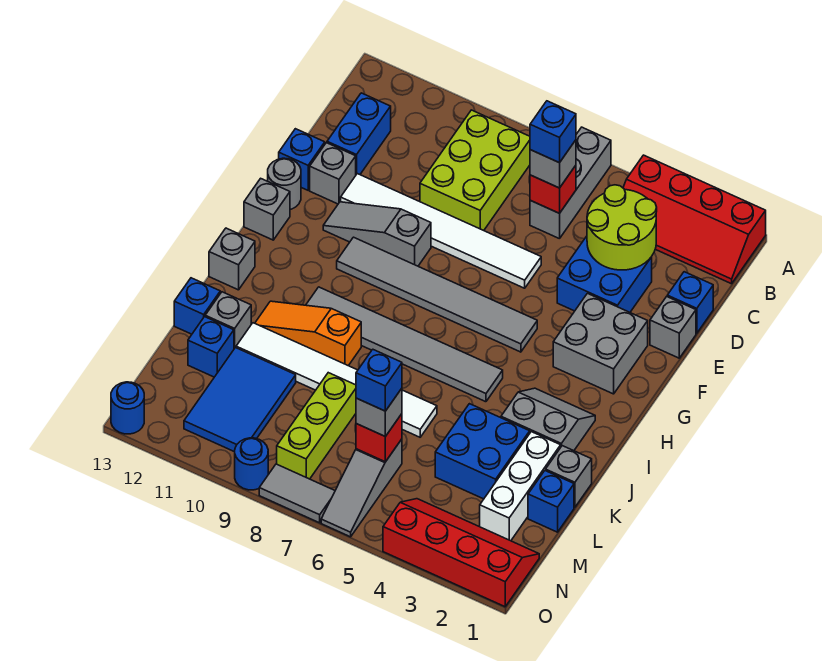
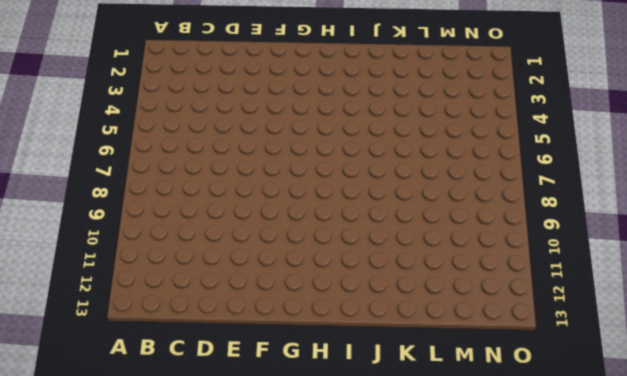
none -> red 2x4 slope [623,155,766,284]
none -> grey 1x3 brick [530,127,611,239]
none -> lime 2x3 brick [420,110,530,231]
none -> blue 1x2 brick [327,93,391,174]

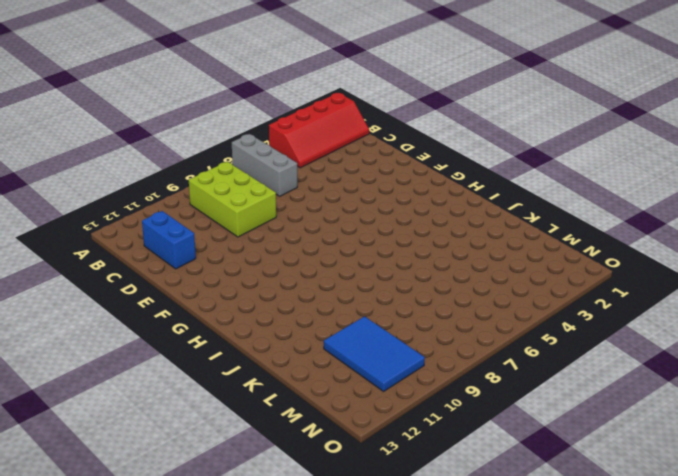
none -> blue 1x1 brick [667,272,713,333]
none -> blue 2x2 brick [557,236,652,312]
none -> grey 1x1 brick [650,297,696,358]
none -> white 1x6 tile [341,174,541,288]

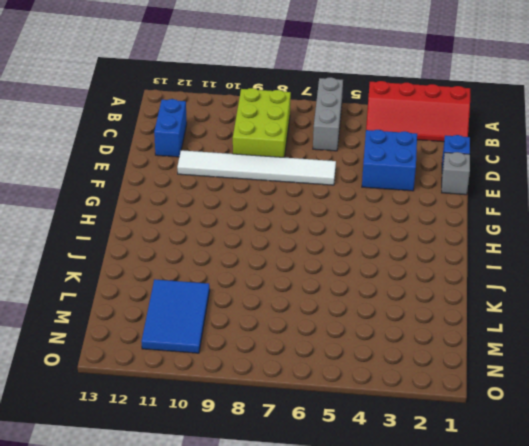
none -> grey 1x1 brick [310,143,356,204]
none -> blue 1x1 brick [279,129,325,190]
none -> grey 2x2 brick [553,293,648,394]
none -> grey 1x3 slope [323,202,431,266]

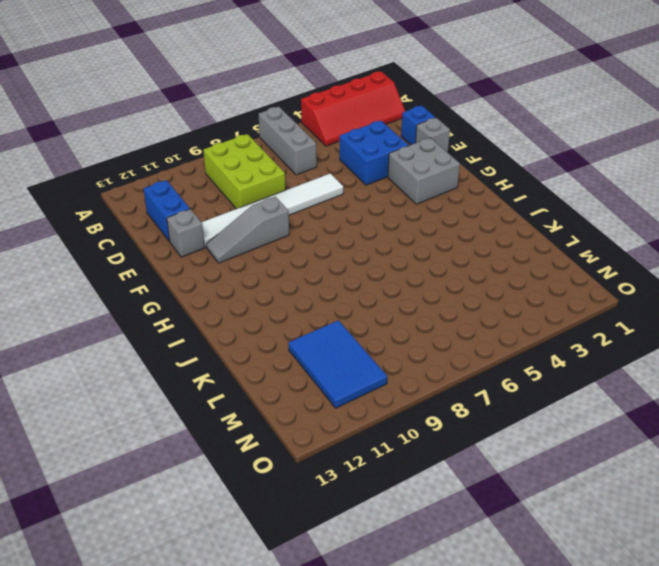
none -> blue 1x1 brick [279,129,325,190]
none -> grey 1x1 round brick [268,158,301,210]
none -> grey 1x6 tile [337,237,537,352]
none -> grey 1x1 brick [244,178,290,240]

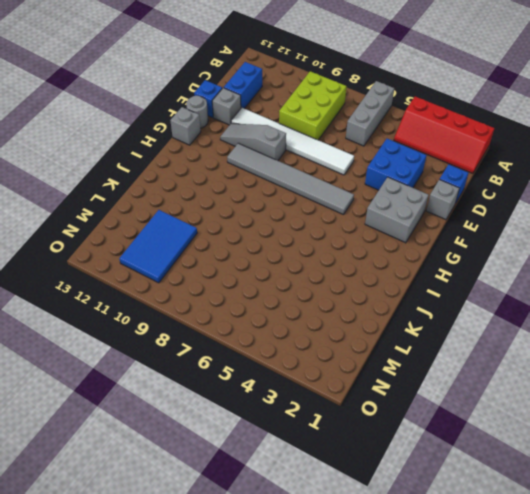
none -> grey 2x2 slope [501,388,595,451]
none -> grey 1x6 tile [306,287,503,402]
none -> grey 1x1 brick [209,228,255,290]
none -> orange 1x3 slope [255,301,361,366]

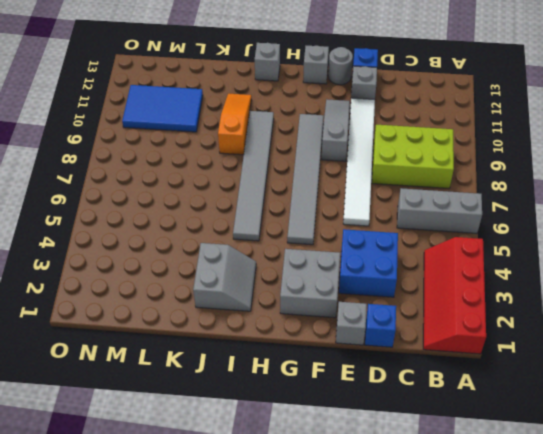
none -> blue 1x2 brick [327,93,391,174]
none -> grey 1x1 brick [546,446,592,507]
none -> white 1x3 brick [480,432,561,541]
none -> blue 2x2 brick [435,404,530,499]

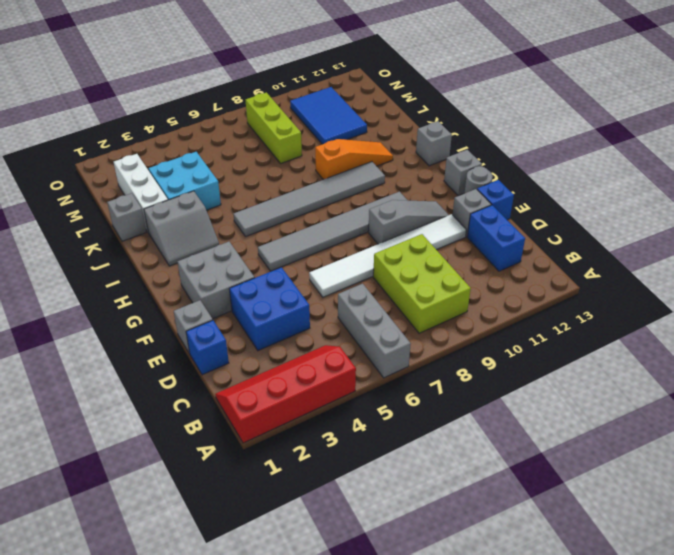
cyan 2x2 brick [149,152,221,210] -> blue 2x2 brick [435,404,530,499]
none -> white 1x6 tile [236,323,437,437]
none -> grey 1x1 brick [205,292,251,349]
none -> blue 1x1 brick [174,278,220,334]
none -> blue 1x1 brick [528,471,574,532]

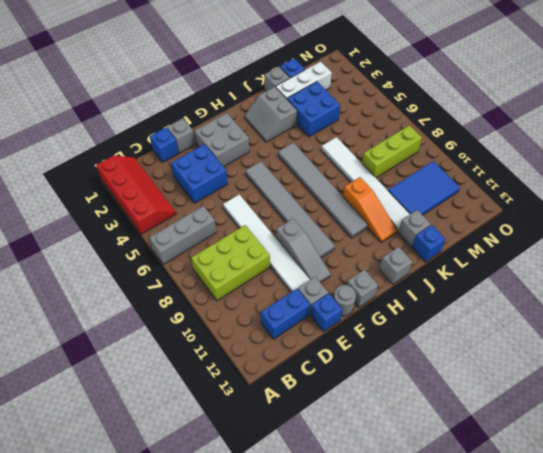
none -> blue 1x1 brick [188,317,234,377]
none -> grey 1x3 slope [321,439,402,537]
none -> red 2x4 slope [383,499,539,607]
none -> grey 1x2 tile [259,464,335,523]

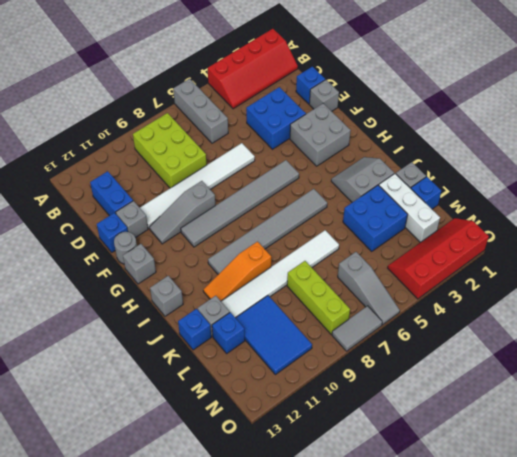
none -> blue 1x1 round brick [235,438,268,490]
none -> blue 1x1 round brick [111,382,144,434]
none -> lime 2x2 round brick [587,185,657,270]
none -> red 1x1 brick [530,165,576,213]

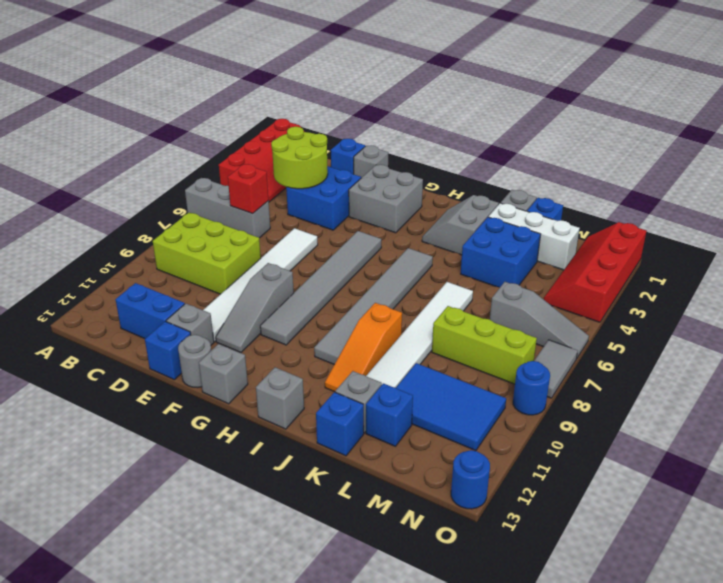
none -> red 1x1 brick [356,414,402,462]
none -> grey 1x1 brick [530,140,576,188]
none -> grey 1x1 brick [356,389,402,436]
none -> blue 1x1 brick [530,101,576,163]

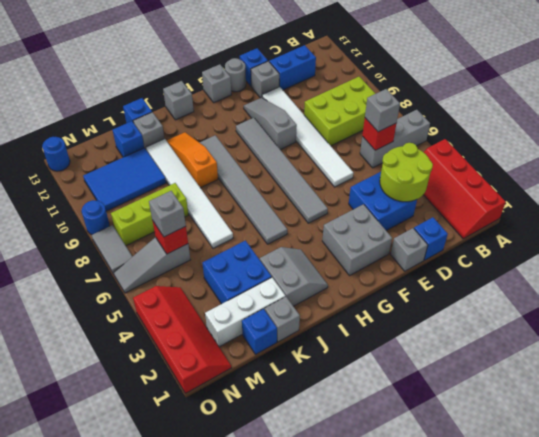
none -> blue 1x1 brick [530,101,576,163]
none -> blue 1x1 brick [356,349,402,411]

